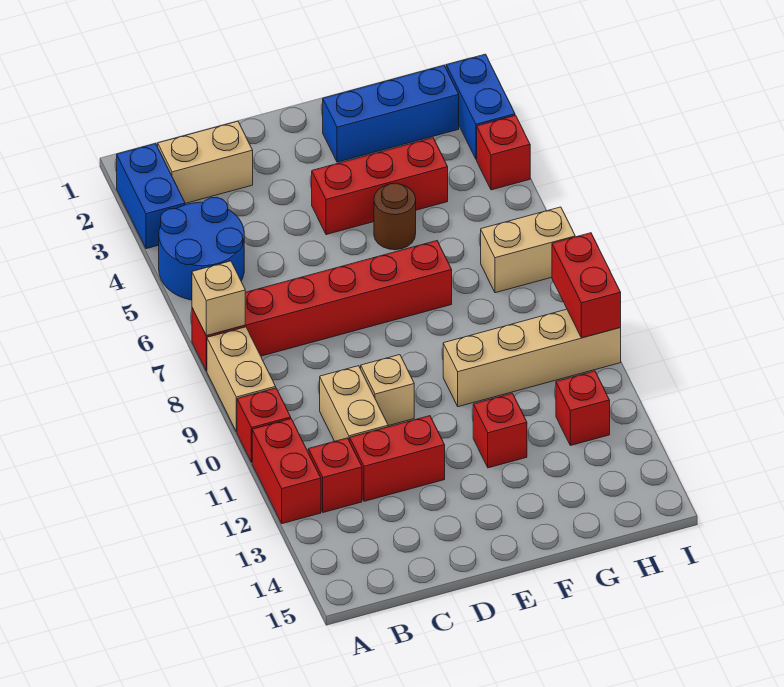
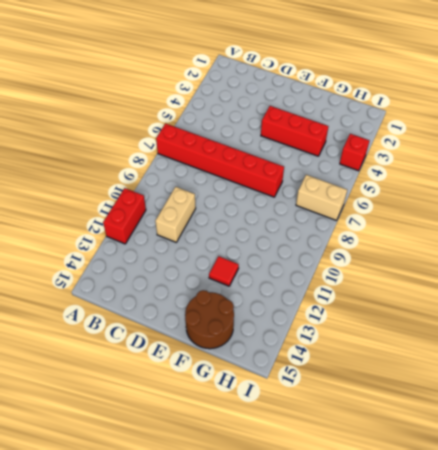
red 1x1 tile [209,256,239,286] -> red 1x1 brick [473,393,527,468]
brown 2x2 round brick [185,290,234,349] -> none
none -> blue 1x2 brick [117,144,185,249]
none -> blue 2x2 round brick [159,197,244,300]
none -> tan 1x2 brick [207,327,276,432]

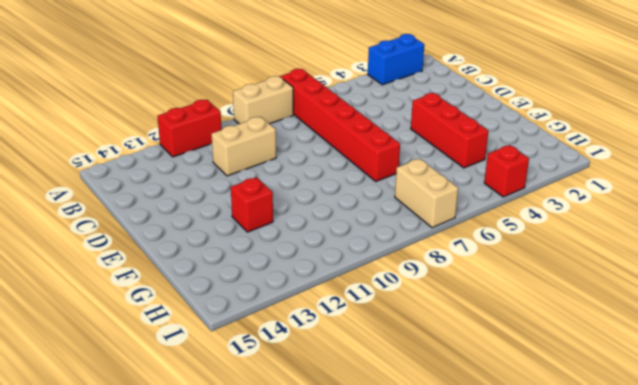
none -> blue 2x2 round brick [159,197,244,300]
none -> red 1x1 brick [237,388,291,462]
none -> tan 1x2 brick [158,121,253,203]

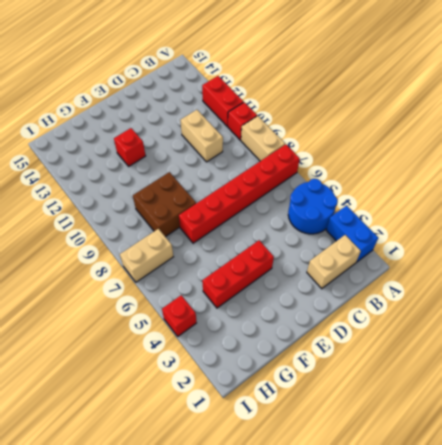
brown 2x2 brick [133,172,196,237] -> none
none -> red 1x1 brick [308,438,362,512]
none -> red 1x2 brick [350,416,445,501]
none -> tan 1x1 brick [361,355,414,426]

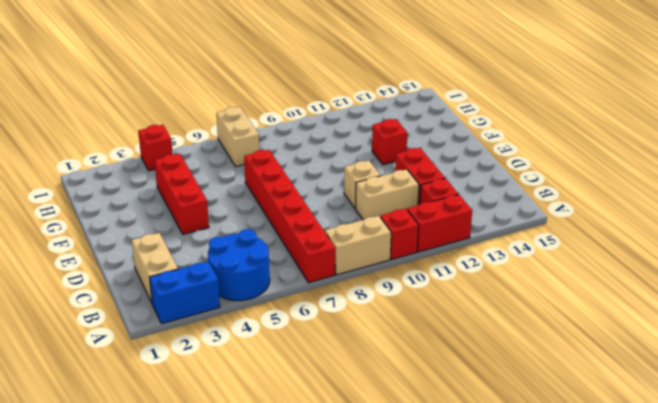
none -> blue 1x3 brick [323,66,459,162]
none -> brown 1x1 round brick [374,183,416,250]
none -> tan 1x4 brick [443,309,621,407]

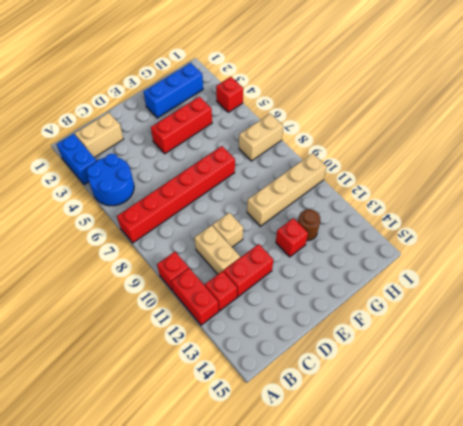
brown 1x1 round brick [298,209,320,241] -> brown 1x1 round brick moved to [374,183,416,250]
none -> tan 1x2 brick [207,327,276,432]
none -> red 1x1 brick [556,371,610,445]
none -> blue 1x2 brick [446,54,515,159]

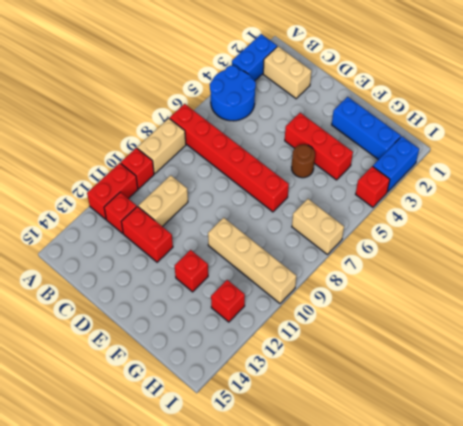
none -> tan 1x1 brick [361,355,414,426]
none -> tan 1x1 brick [192,261,245,335]
none -> red 1x2 brick [552,233,621,338]

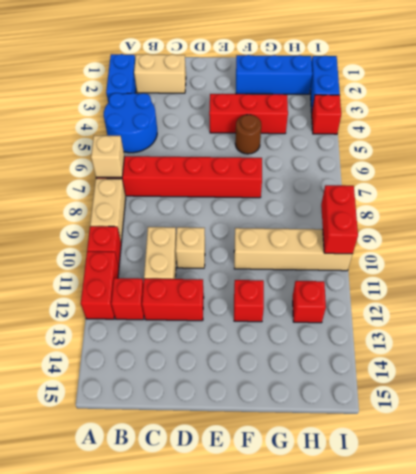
none -> tan 1x2 brick [481,207,575,293]

